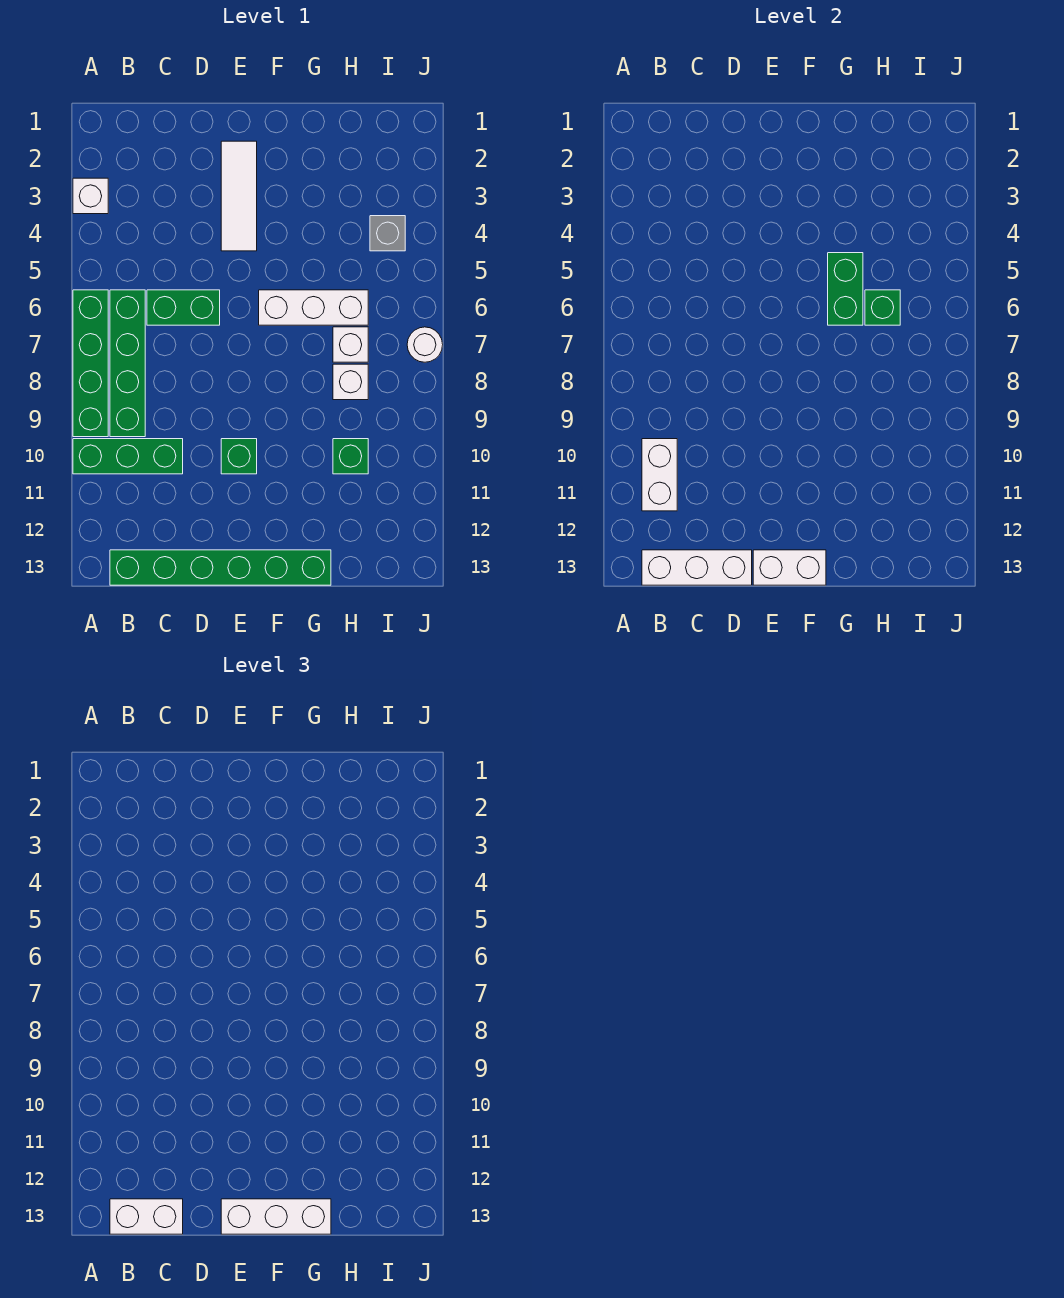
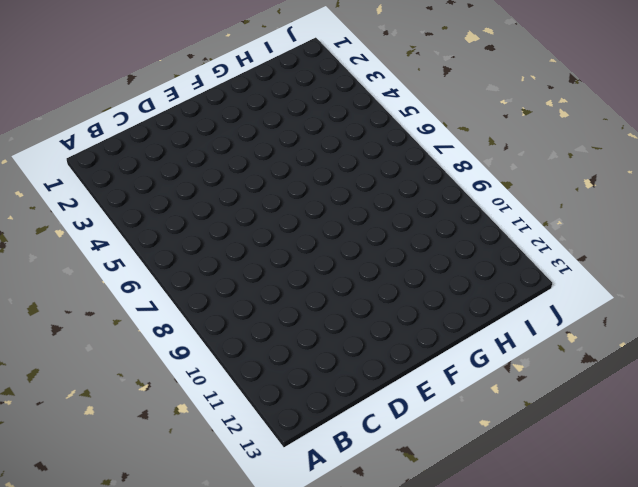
none -> white 1x1 brick [73,178,108,214]
none -> green 1x4 brick [73,290,108,437]
none -> green 1x3 brick [73,439,183,474]

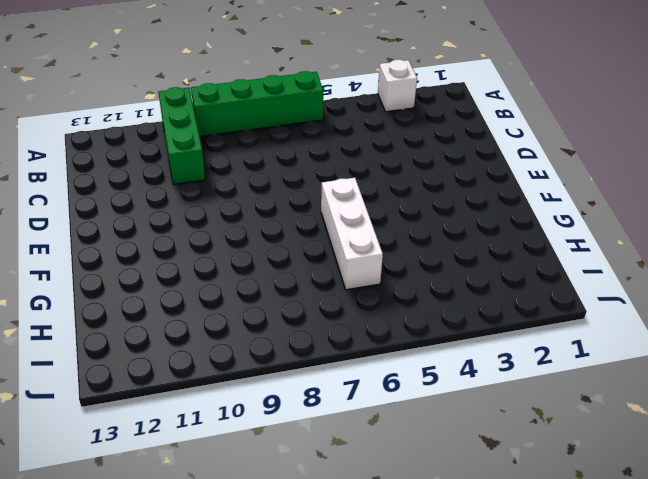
none -> green 1x4 brick [110,290,145,437]
none -> green 1x6 brick [110,550,331,585]
none -> green 1x2 brick [147,290,220,325]

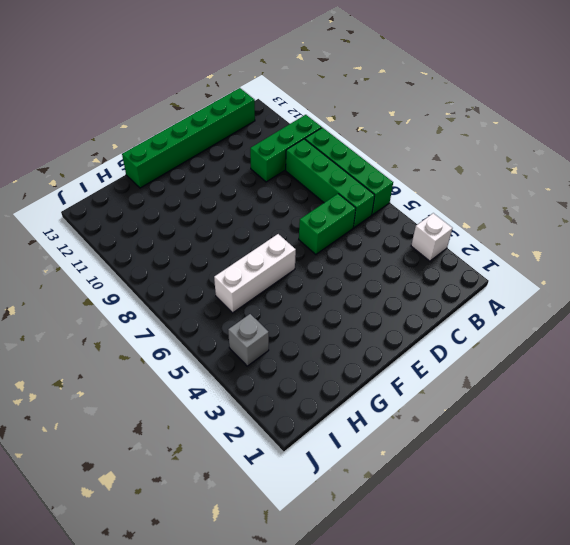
none -> white 1x3 tile [221,141,257,251]
none -> green 1x1 brick [221,439,257,474]
none -> white 1x1 brick [333,327,368,362]

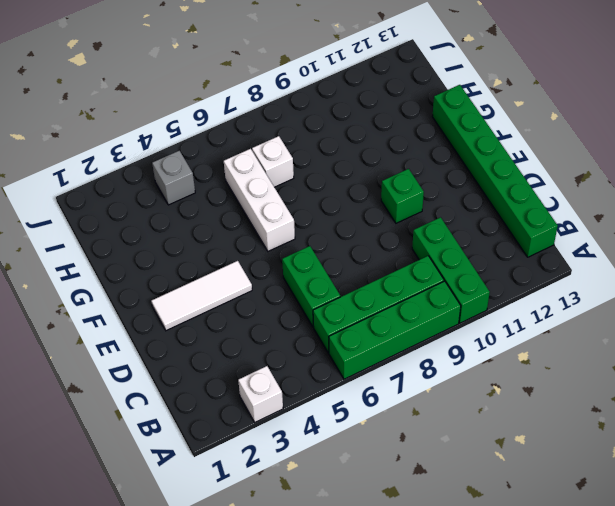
none -> white 1x1 brick [333,364,368,400]
none -> green 1x1 brick [333,439,368,474]
none -> white 1x1 round brick [407,327,443,362]

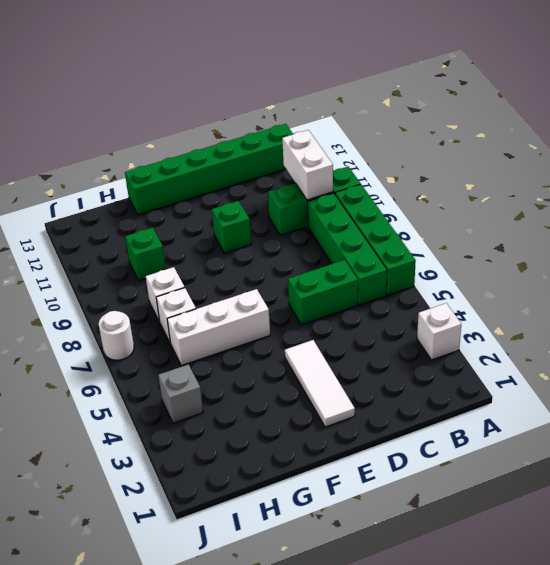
none -> white 1x3 brick [642,550,752,585]
none -> white 1x2 brick [753,550,826,585]
none -> green 1x2 brick [828,253,863,325]

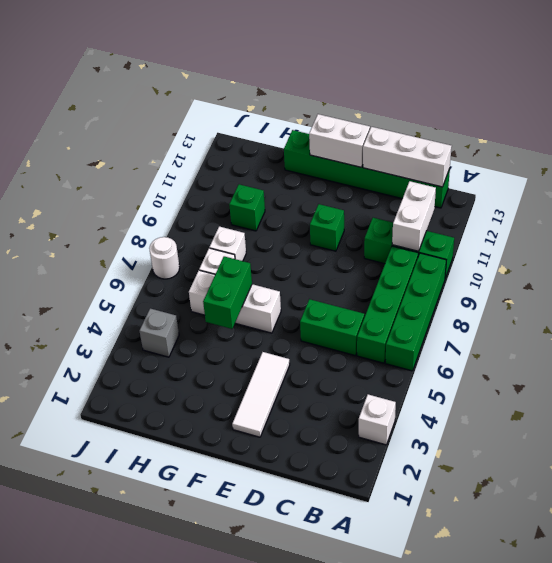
none -> green 1x1 brick [865,290,900,325]
none -> white 1x2 brick [110,1199,183,1234]
none -> white 1x3 brick [221,1199,331,1234]

